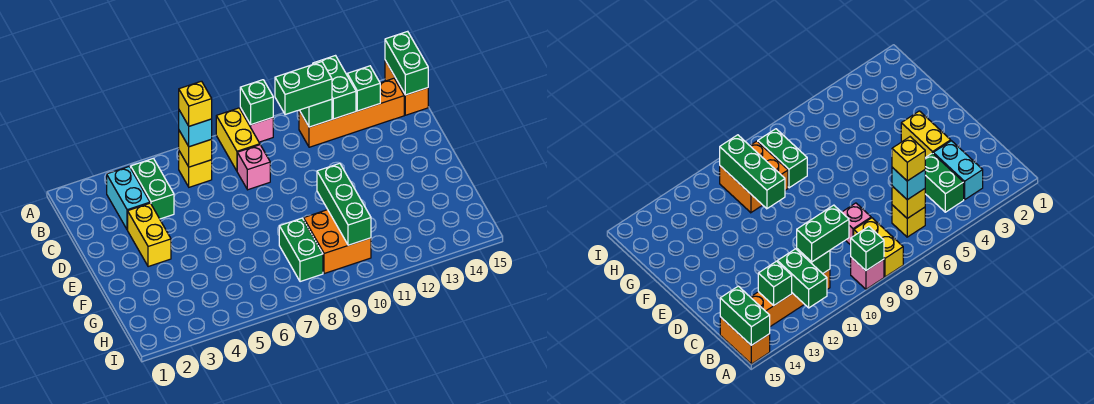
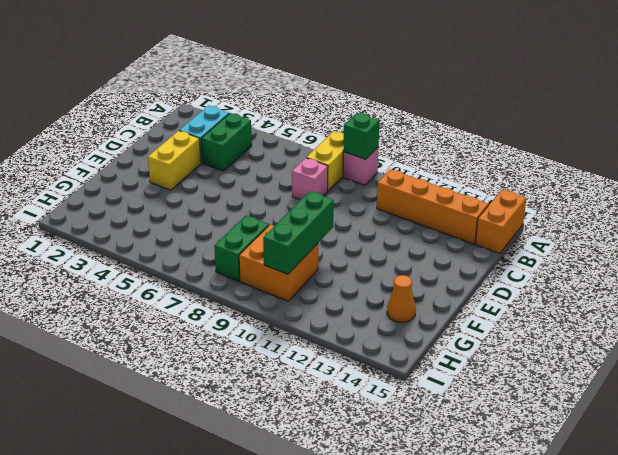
orange 1x1 cone [387,275,416,322] -> none
none -> yellow 1x1 brick [179,151,212,187]
none -> green 1x2 brick [313,56,356,119]
none -> green 1x2 brick [385,31,428,95]

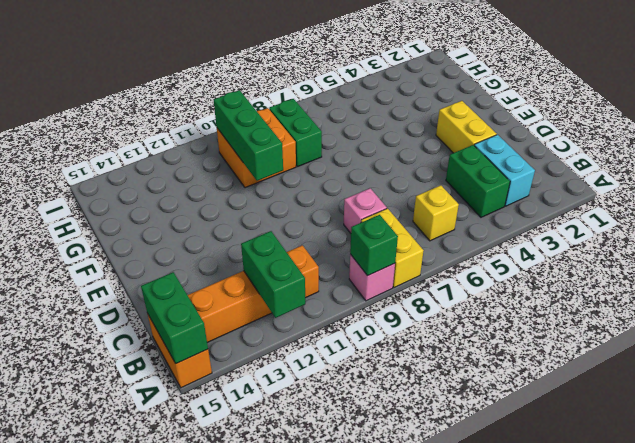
none -> yellow 1x1 brick [179,131,212,167]
none -> green 1x1 brick [300,99,332,127]
none -> green 1x1 brick [347,66,380,111]

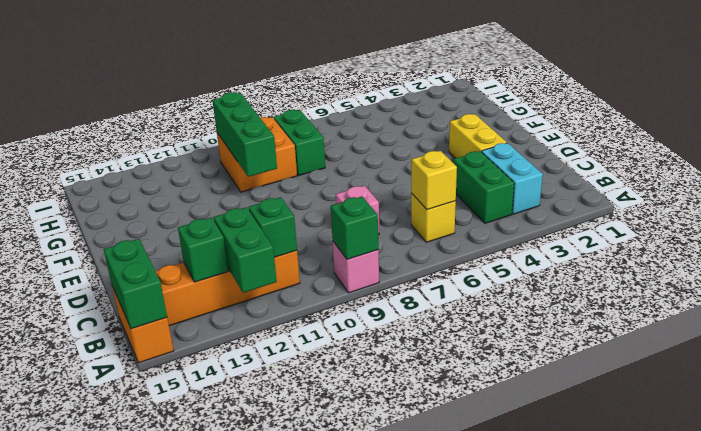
none -> yellow 1x2 brick [216,108,260,171]
none -> cyan 1x1 brick [179,110,212,147]
none -> green 1x2 brick [275,62,332,115]

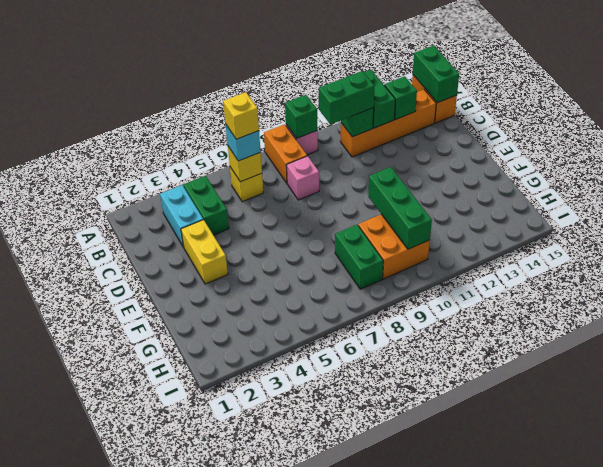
orange 1x2 brick [264,124,307,183] -> yellow 1x2 brick [216,108,260,171]

